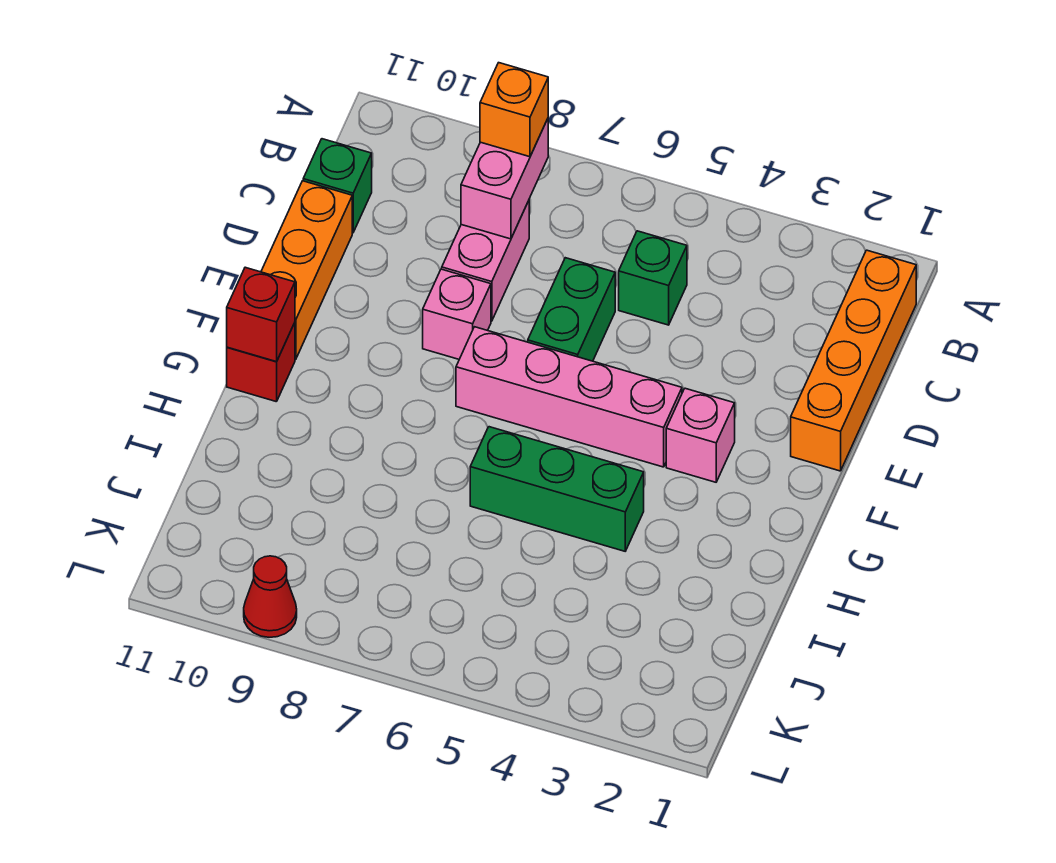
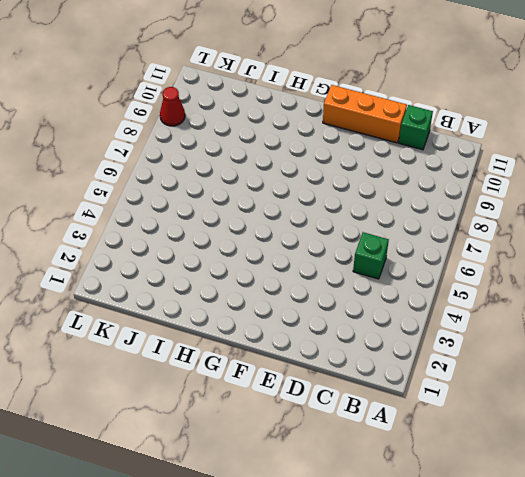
none -> orange 1x4 brick [791,250,916,471]
none -> pink 1x2 brick [442,201,529,321]
none -> green 1x2 brick [528,258,615,361]

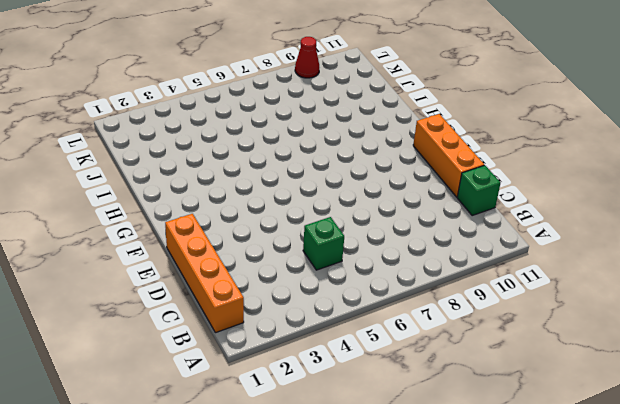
none -> pink 1x2 brick [442,201,529,321]
none -> green 1x2 brick [528,258,615,361]
none -> pink 1x1 brick [423,269,491,359]

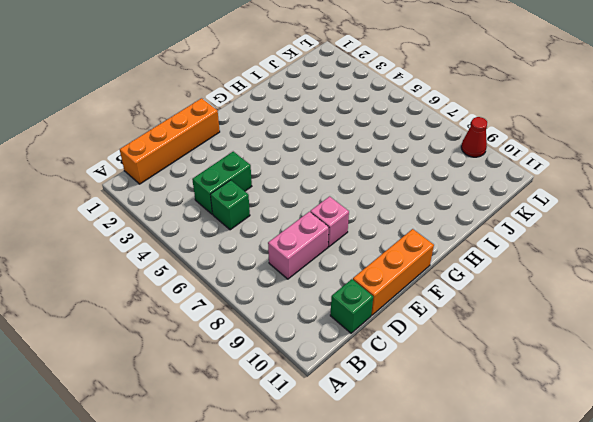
green 1x2 brick [192,152,252,214] -> green 1x2 brick moved to [528,258,615,361]
none -> pink 1x1 brick [666,388,735,482]
none -> pink 1x4 brick [456,327,682,467]
none -> red 1x1 brick [227,323,295,402]

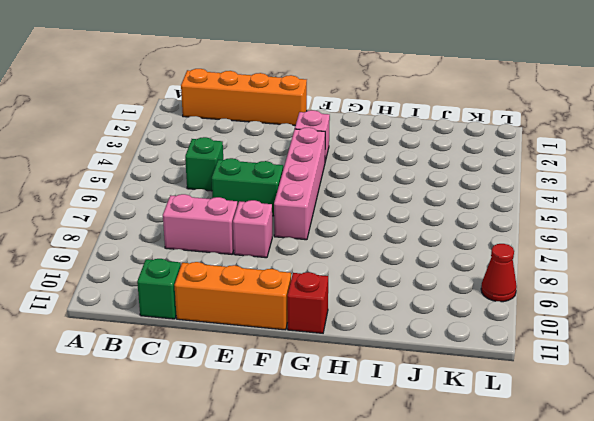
none -> green 1x3 brick [470,427,644,551]
none -> pink 1x2 brick [461,119,548,239]
none -> red 1x1 brick [227,267,295,362]

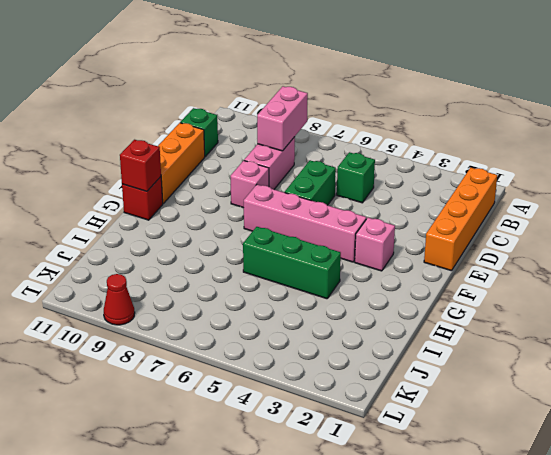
none -> orange 1x1 brick [480,63,548,157]

